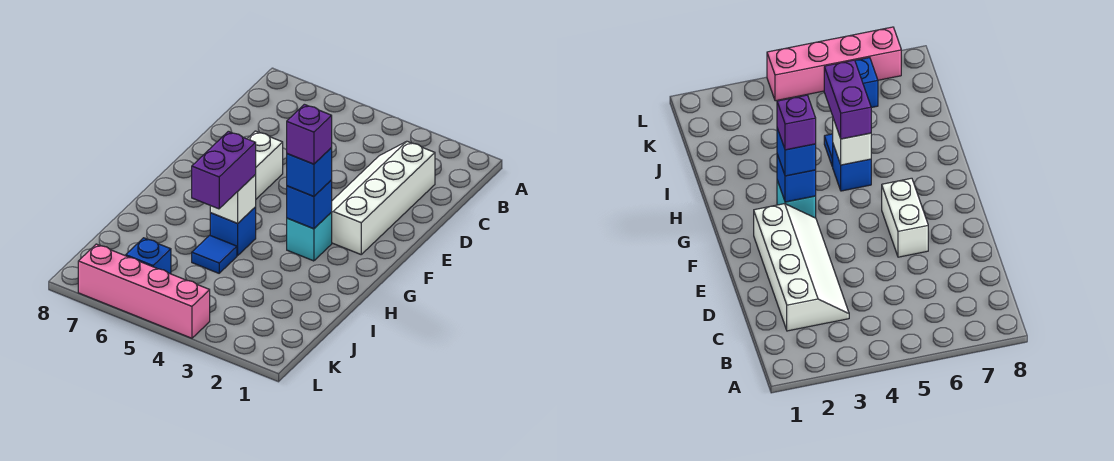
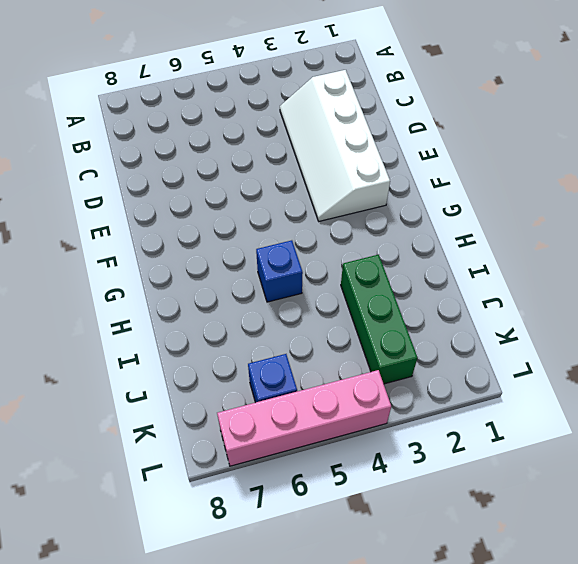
green 1x3 brick [341,255,418,384] -> none
none -> white 1x2 brick [247,131,283,199]
none -> cyan 1x1 brick [287,212,332,261]
none -> blue 1x1 tile [192,235,237,273]

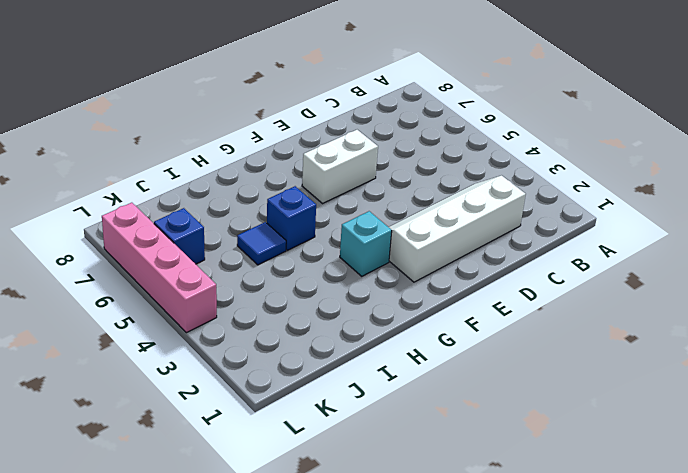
none -> blue 1x1 brick [287,180,332,229]
none -> white 1x1 brick [210,175,256,223]
none -> blue 1x1 brick [287,148,332,196]

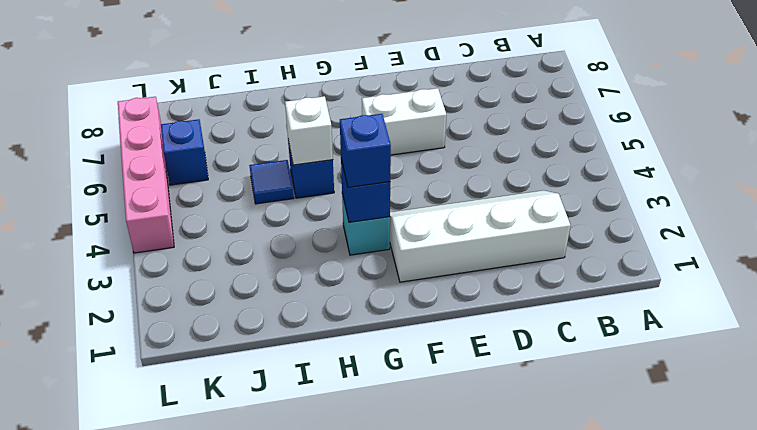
none -> purple 1x2 brick [192,131,256,209]
none -> purple 1x1 brick [287,104,332,164]

